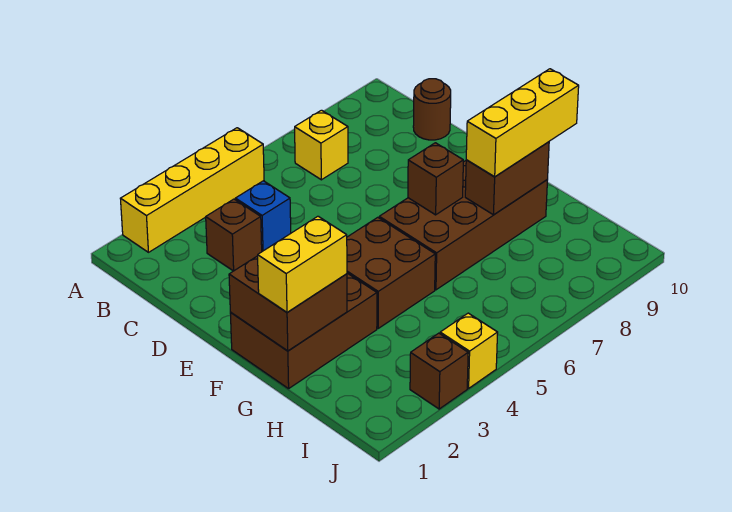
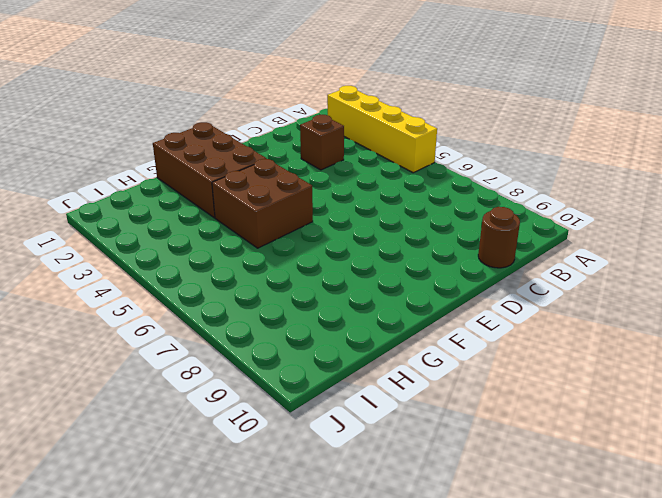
none -> yellow 1x1 brick [295,110,348,180]
none -> blue 1x1 brick [235,181,291,251]
none -> brown 2x4 brick [379,161,547,290]

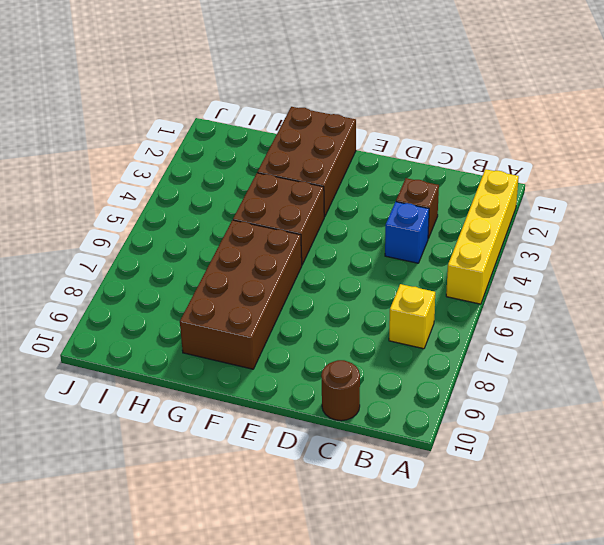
none -> brown 1x1 brick [410,333,468,409]
none -> yellow 1x1 brick [440,313,498,388]
none -> brown 2x2 brick [229,256,347,351]

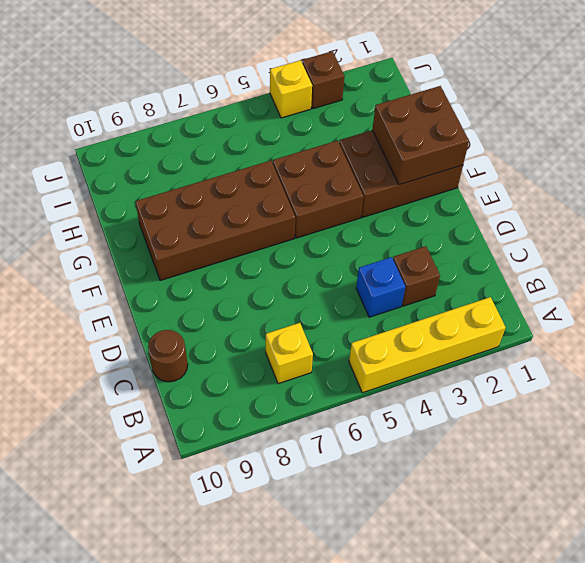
none -> brown 1x1 brick [408,143,463,215]
none -> brown 1x2 brick [465,142,549,215]
none -> yellow 1x2 brick [258,216,347,312]

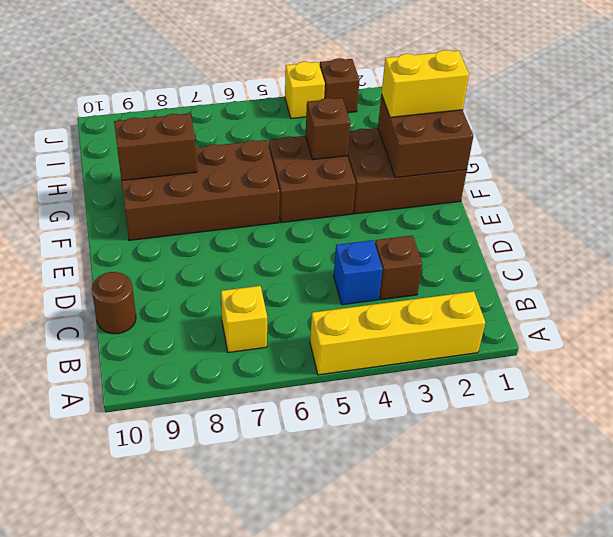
brown 1x1 brick [305,98,350,160] -> brown 1x1 brick moved to [408,143,463,215]
none -> yellow 1x3 brick [466,69,579,177]

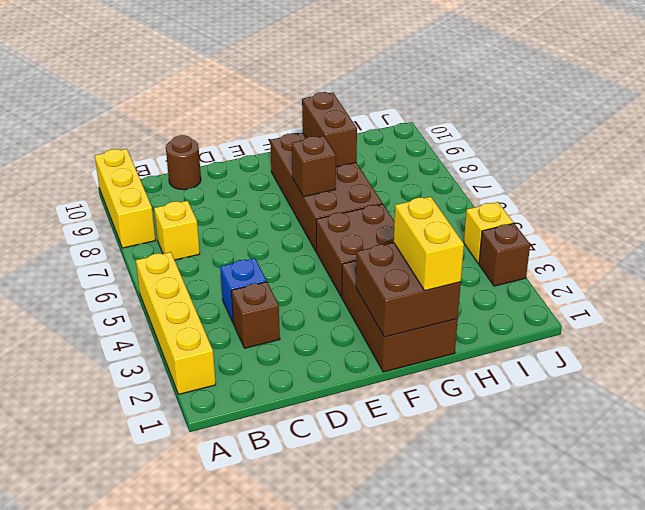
yellow 1x3 brick [95,149,156,248] -> yellow 1x3 brick moved to [466,69,579,177]

